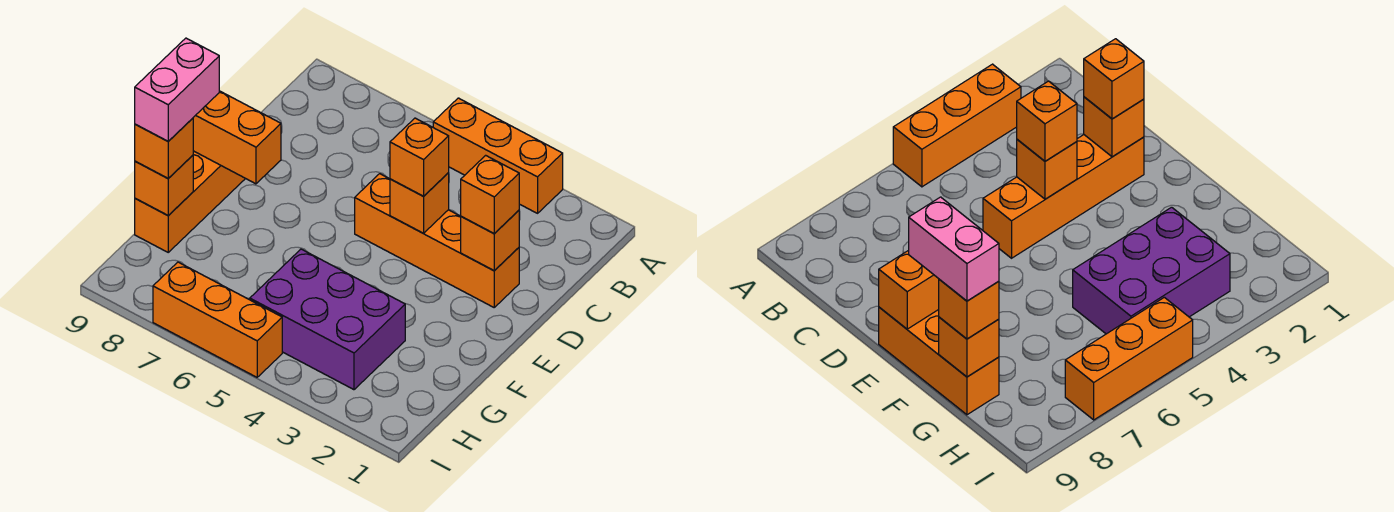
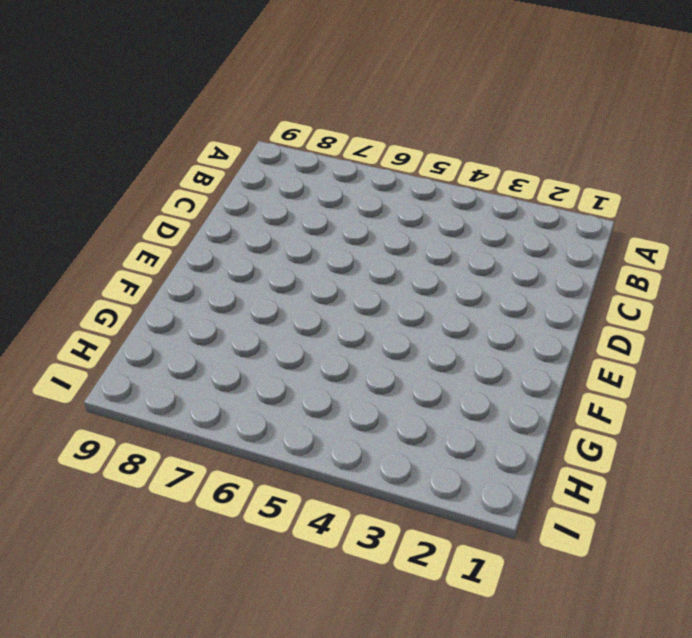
none -> orange 1x3 brick [433,98,563,213]
none -> orange 1x4 brick [355,174,519,307]
none -> orange 1x3 brick [135,151,245,252]

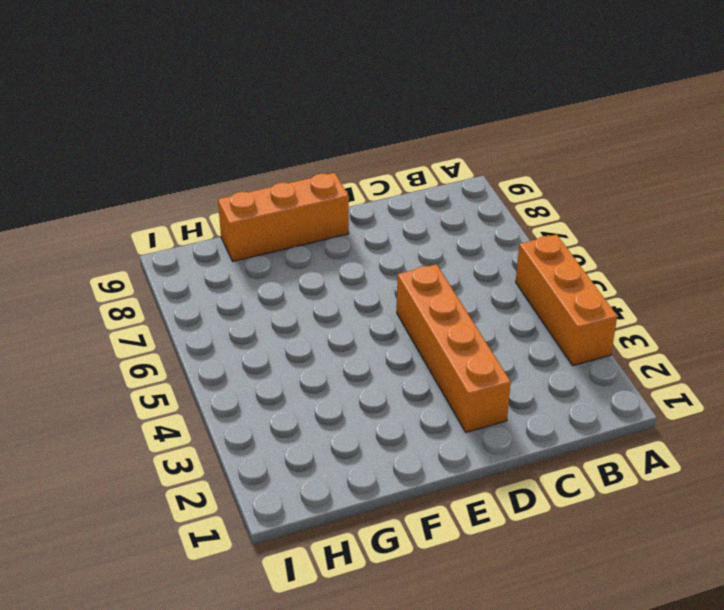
none -> purple 2x3 brick [250,249,405,390]
none -> orange 1x3 brick [153,262,282,377]
none -> orange 1x1 brick [461,210,519,271]

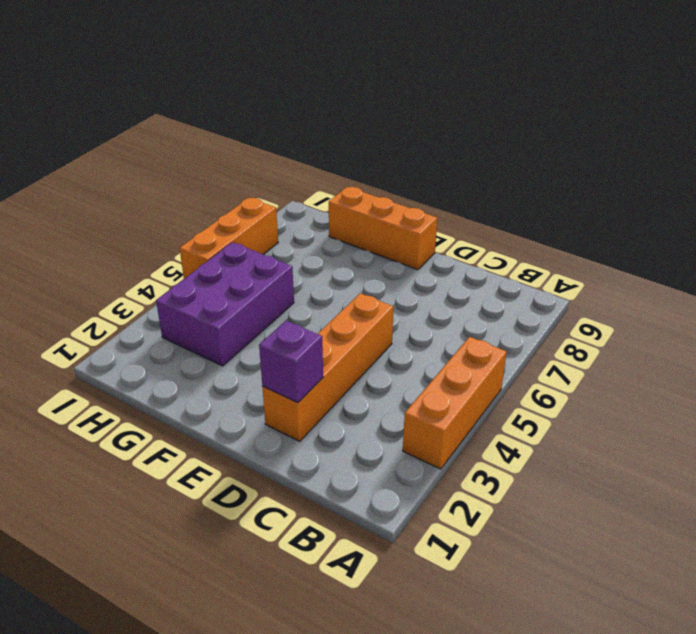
purple 1x1 brick [259,321,323,403] -> orange 1x1 brick [461,210,519,271]
none -> orange 1x1 brick [390,173,449,233]
none -> orange 1x2 brick [193,91,281,184]
none -> orange 1x1 brick [135,155,193,215]

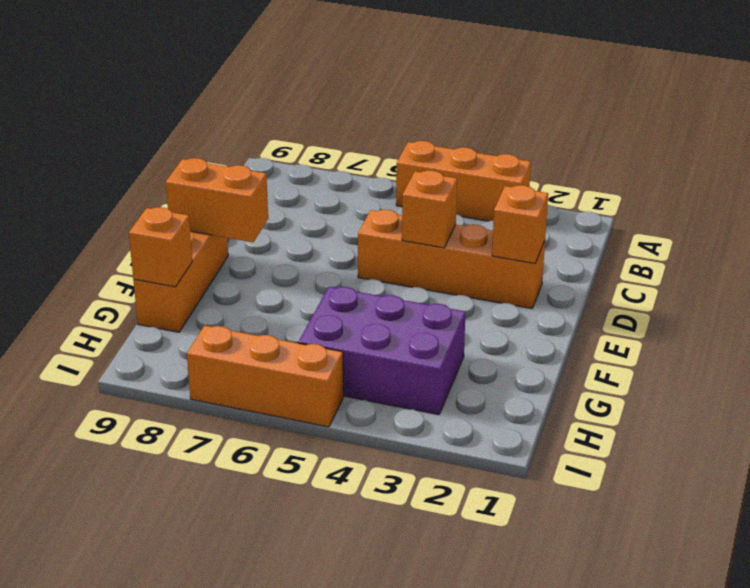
none -> orange 1x1 brick [461,155,519,234]
none -> orange 1x1 brick [390,118,449,196]
none -> orange 1x1 brick [135,118,193,178]

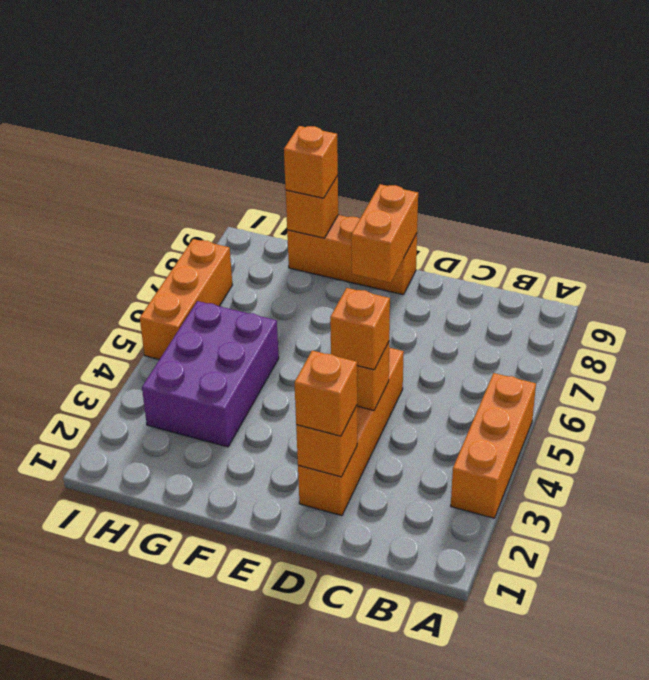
none -> pink 1x2 brick [135,38,219,141]

